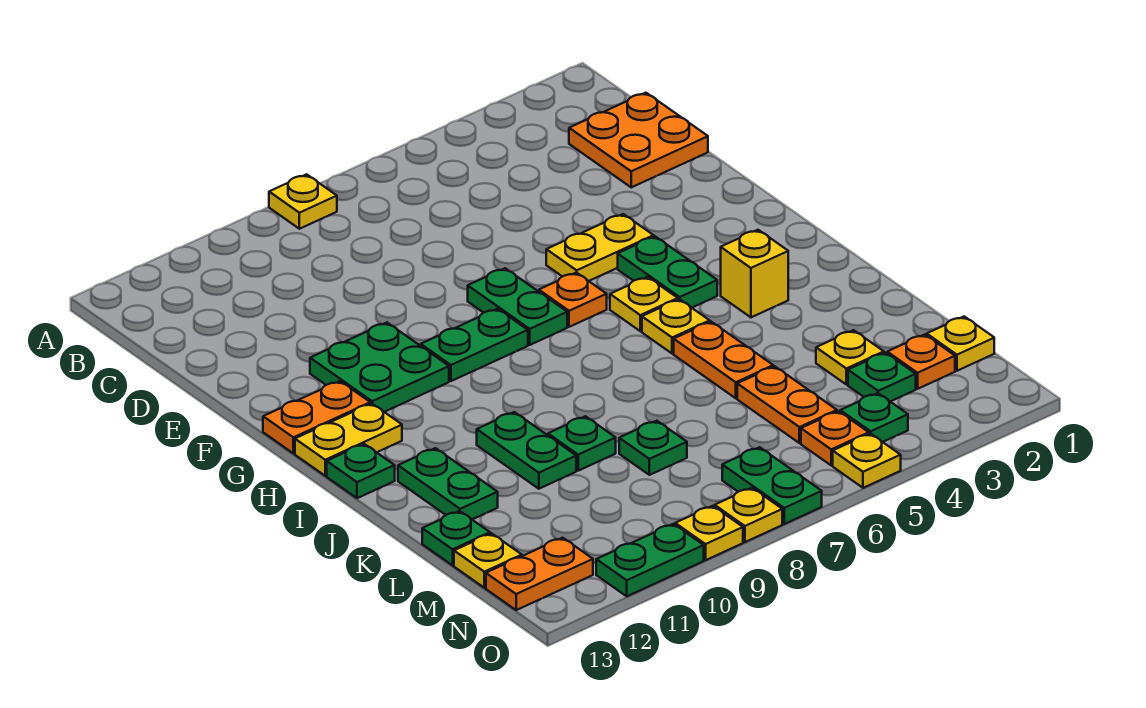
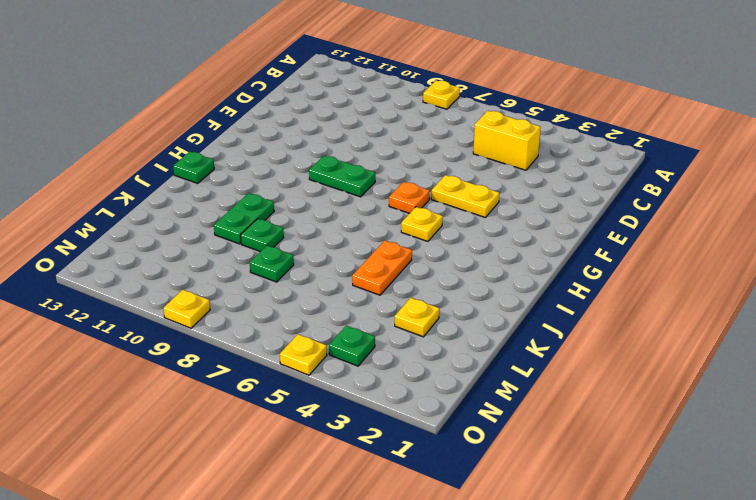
yellow 1x2 brick [473,111,540,170] -> none
none -> orange 2x2 plate [569,93,708,187]
none -> green 1x2 plate [468,268,567,345]
none -> green 2x2 plate [310,323,449,412]
none -> green 1x2 plate [618,237,717,308]

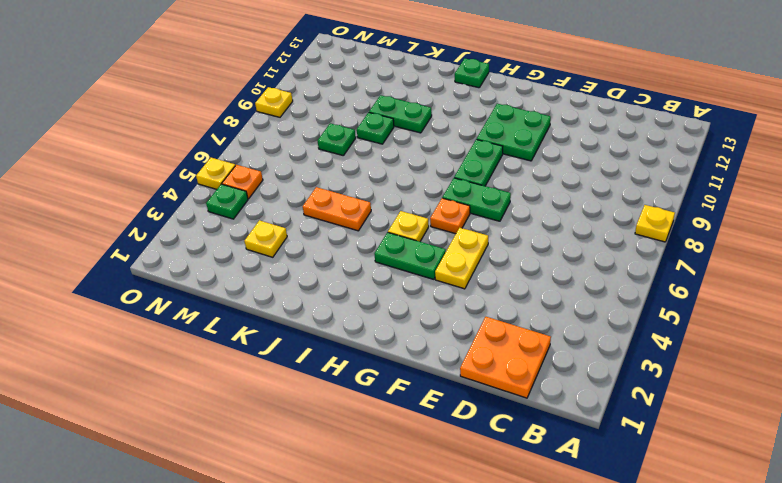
none -> orange 1x2 plate [263,381,370,453]
none -> yellow 1x2 plate [295,403,402,476]
none -> yellow 1x1 brick [721,230,788,317]
none -> yellow 1x1 plate [642,299,710,354]

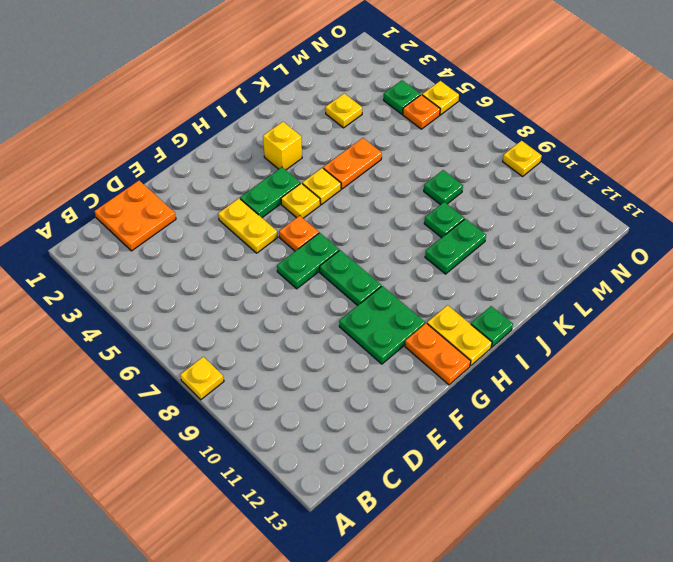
none -> green 1x2 plate [398,448,498,519]
none -> orange 1x2 plate [737,366,837,443]
none -> green 1x1 plate [422,511,490,565]
none -> yellow 1x1 plate [927,317,994,371]

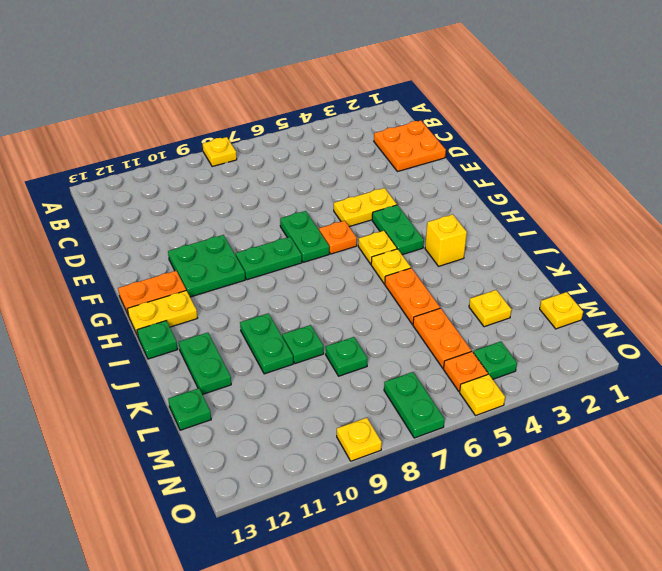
none -> orange 1x1 plate [887,335,955,389]
none -> green 1x1 plate [848,353,916,402]
none -> yellow 1x1 plate [454,533,522,588]
none -> orange 1x2 plate [486,538,593,610]

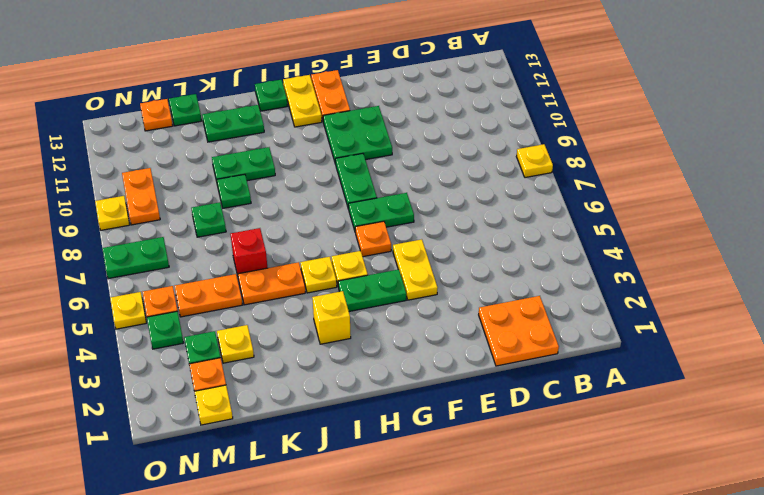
red 1x1 brick [230,228,267,276] -> none
orange 1x1 plate [140,99,173,131] -> yellow 1x1 plate [454,533,522,588]
orange 1x2 plate [122,168,160,225] -> orange 1x2 plate moved to [486,538,593,610]
none -> yellow 1x1 plate [715,488,782,542]
none -> green 1x2 plate [596,524,704,596]

